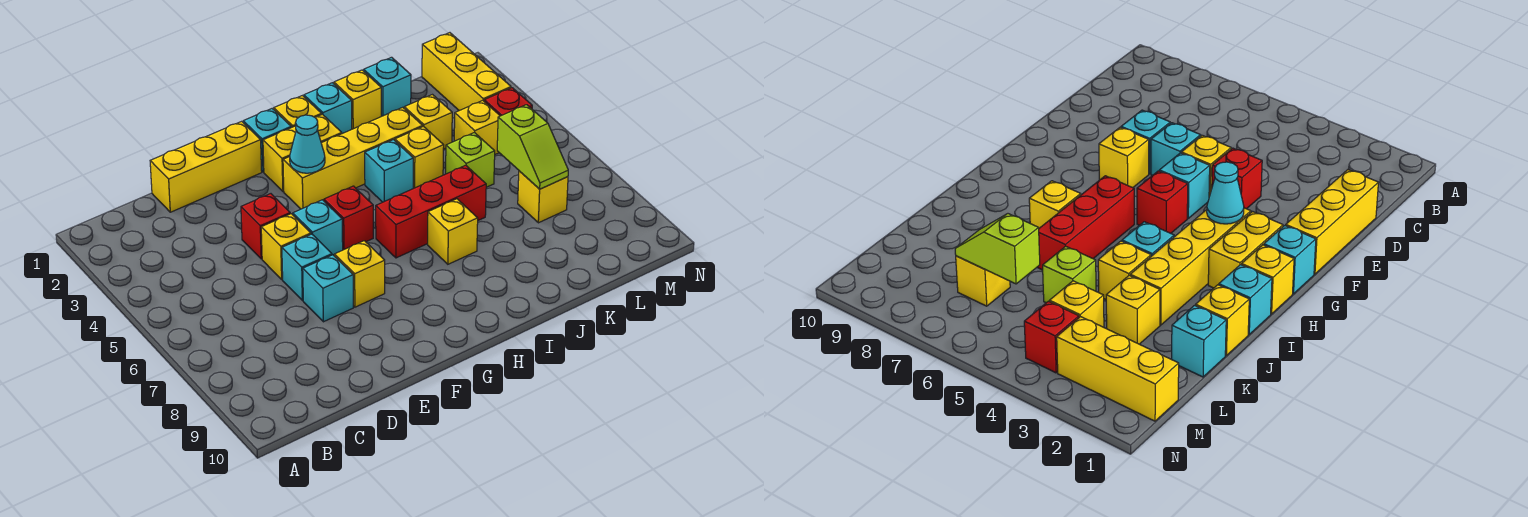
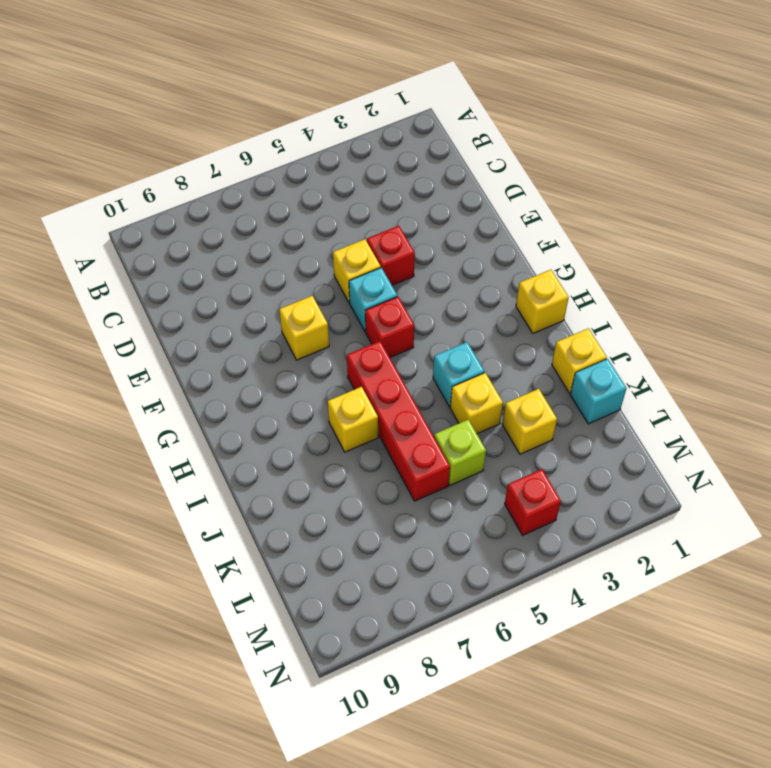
red 1x4 brick [347,341,450,501] -> red 1x3 brick [376,165,486,258]
none -> yellow 1x3 brick [150,121,262,212]
none -> cyan 1x1 brick [282,234,332,301]
none -> cyan 1x1 brick [303,255,353,322]

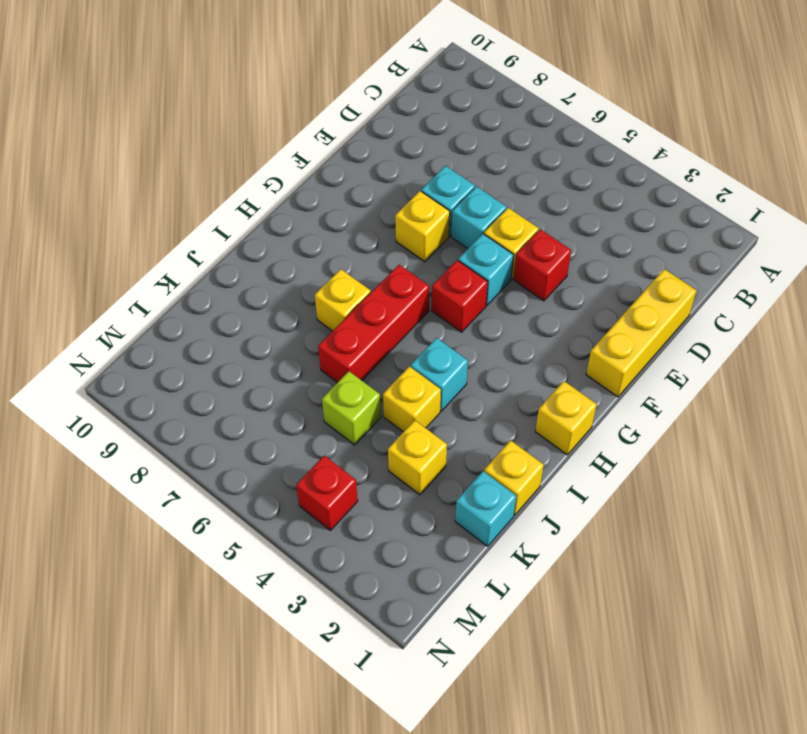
none -> cyan 1x1 brick [243,109,291,172]
none -> yellow 1x2 brick [263,114,342,191]
none -> yellow 1x4 brick [283,107,423,209]

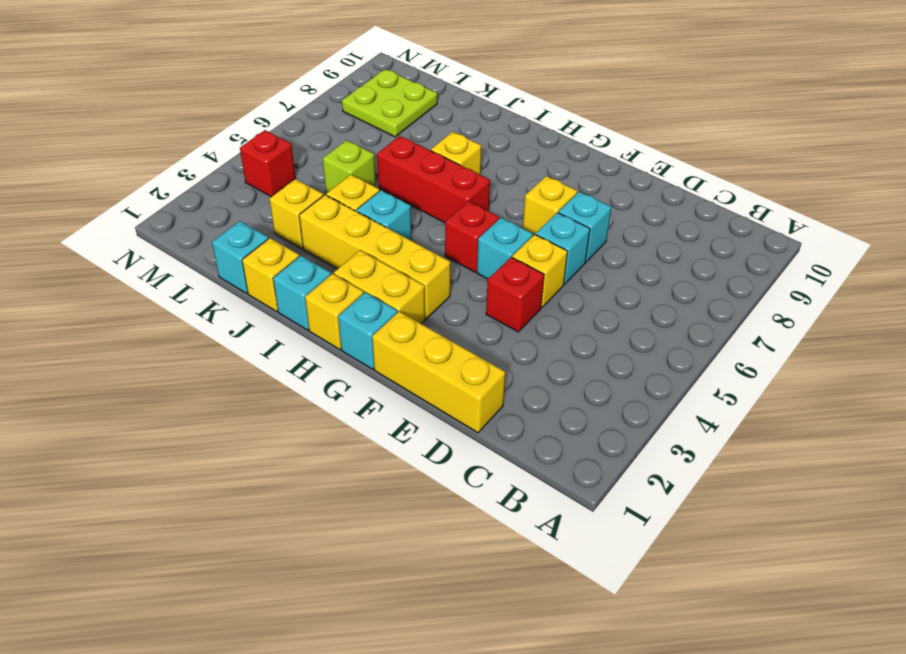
lime 2x2 plate [342,69,437,137] -> none
none -> yellow 1x1 brick [454,100,500,154]
none -> yellow 1x1 brick [518,171,568,223]
none -> yellow 1x3 brick [422,33,511,111]

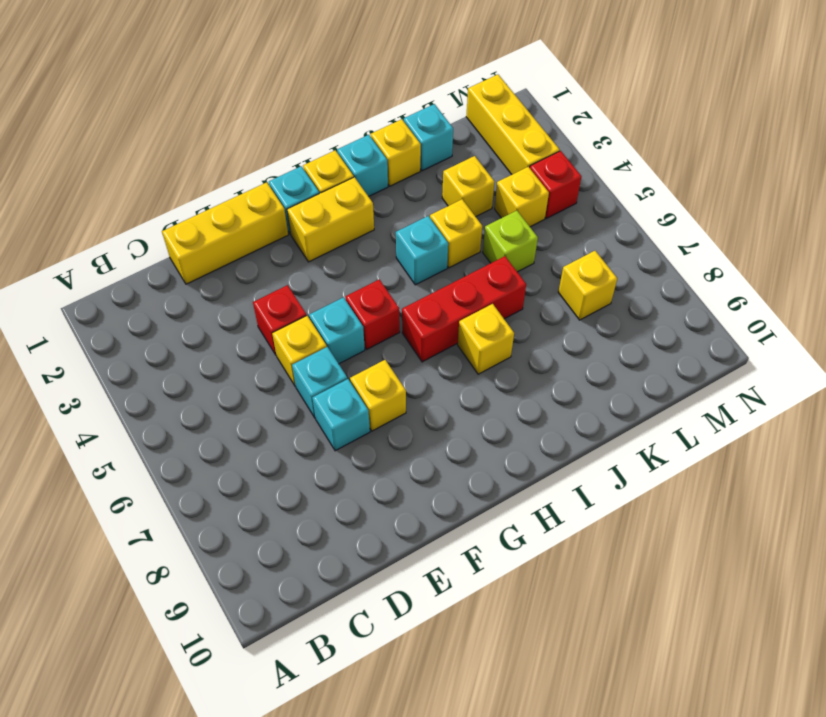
none -> yellow 1x4 brick [283,107,423,209]
none -> cyan 1x1 cone [290,115,325,173]
none -> lime 1x2 slope [497,105,568,189]

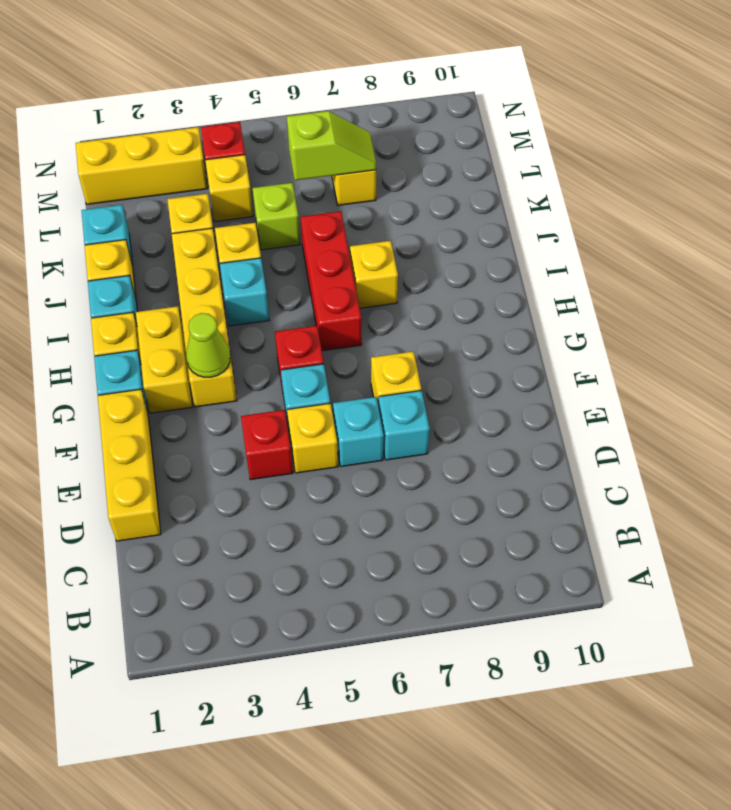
lime 1x1 cone [186,313,230,377] -> cyan 1x1 cone [290,115,325,173]

